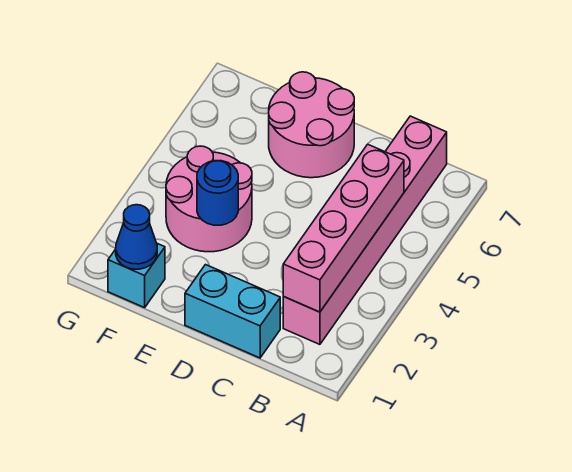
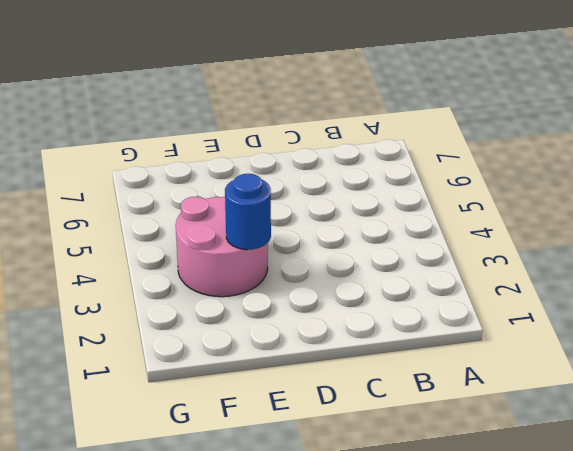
none -> pink 1x6 brick [283,116,447,344]
none -> cyan 1x2 brick [185,265,280,358]

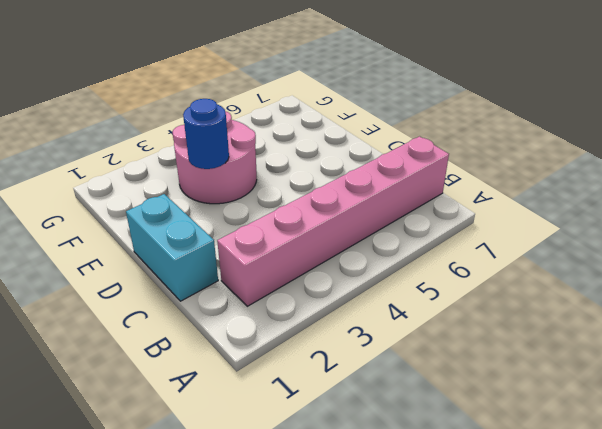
none -> pink 2x2 round brick [269,72,354,178]
none -> cyan 1x1 brick [108,244,165,308]

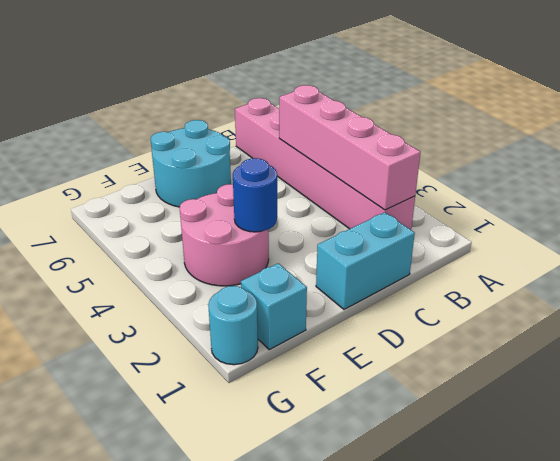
cyan 2x2 round brick [151,120,231,207] -> pink 2x2 round brick [269,72,354,178]
cyan 1x1 round brick [208,286,258,365] -> none
none -> blue 1x1 cone [116,205,157,269]

